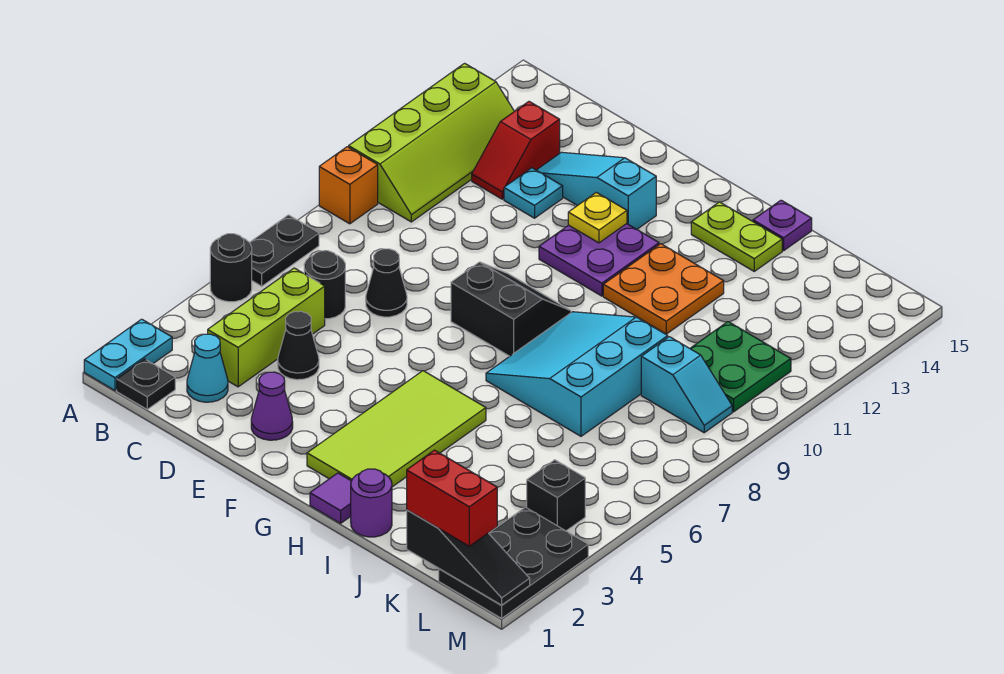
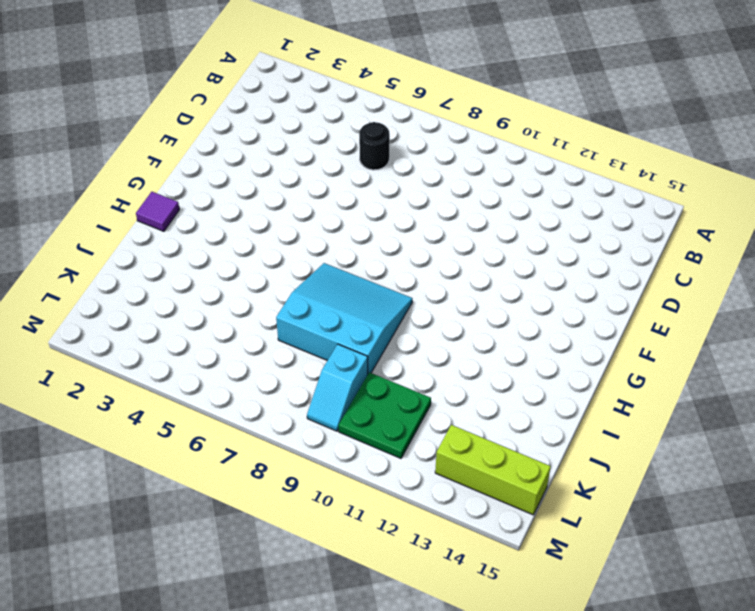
lime 1x3 brick [435,425,551,515] -> lime 1x3 brick moved to [208,268,325,387]
none -> cyan 1x2 plate [84,319,172,390]
none -> black 1x1 round brick [210,234,252,302]
none -> black 1x2 plate [250,215,319,286]
none -> orange 1x1 brick [319,147,378,224]

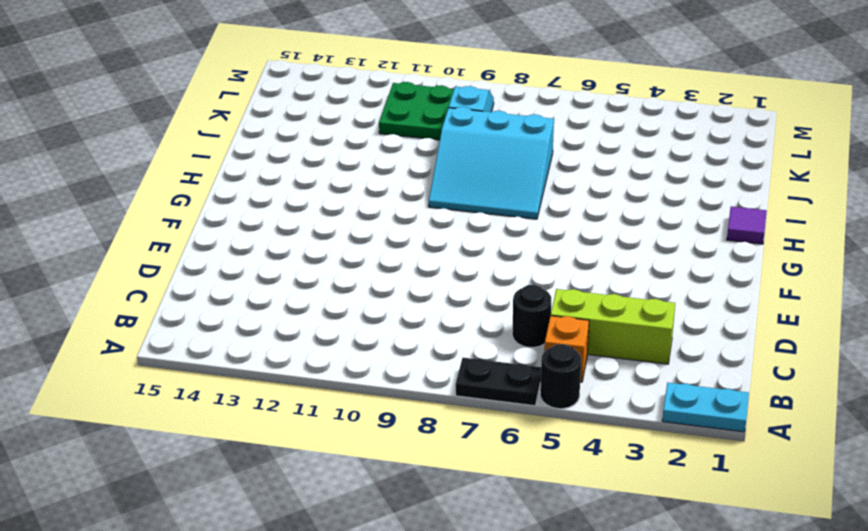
orange 1x1 brick [544,316,589,382] -> orange 1x1 brick moved to [319,147,378,224]
none -> lime 2x4 slope [349,63,514,222]
none -> black 1x1 plate [117,359,175,409]
none -> cyan 1x1 cone [187,334,228,402]
none -> red 1x2 slope [472,102,560,199]

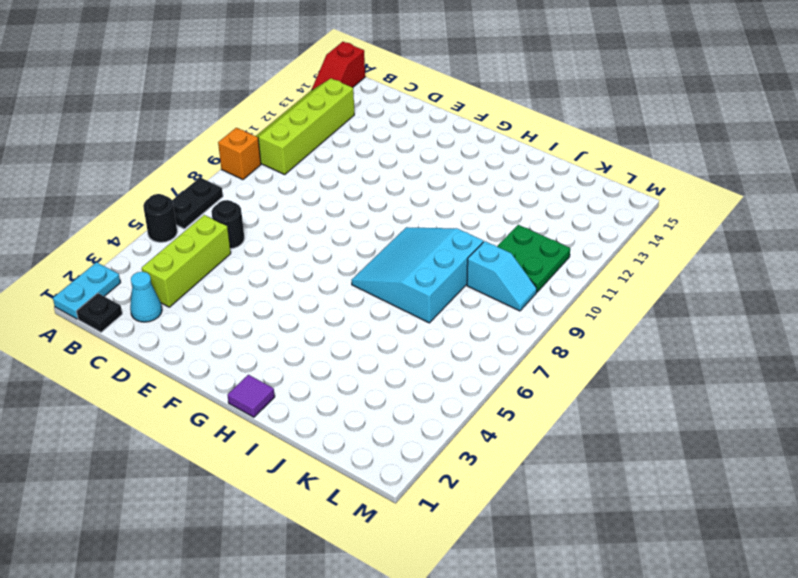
lime 2x4 slope [256,79,354,174] -> lime 2x4 slope turned to [349,63,514,222]
red 1x2 slope [312,42,365,90] -> red 1x2 slope moved to [472,102,560,199]
none -> black 1x1 cone [278,311,319,380]
none -> black 1x1 cone [366,249,407,317]
none -> cyan 1x1 plate [504,168,563,218]
none -> cyan 1x3 slope [537,152,656,229]

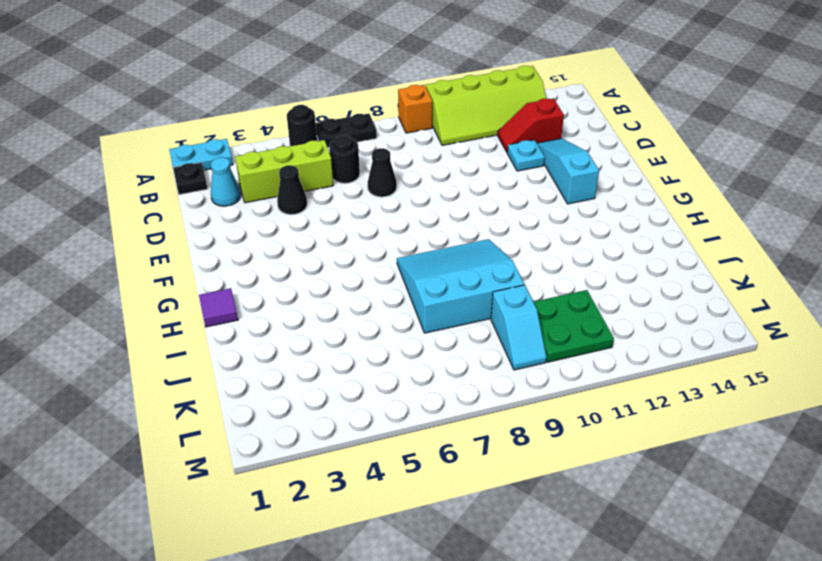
none -> purple 1x1 cone [251,372,293,440]
none -> black 2x2 slope [451,262,571,356]
none -> purple 2x2 plate [539,224,659,296]
none -> lime 2x4 tile [307,371,486,487]

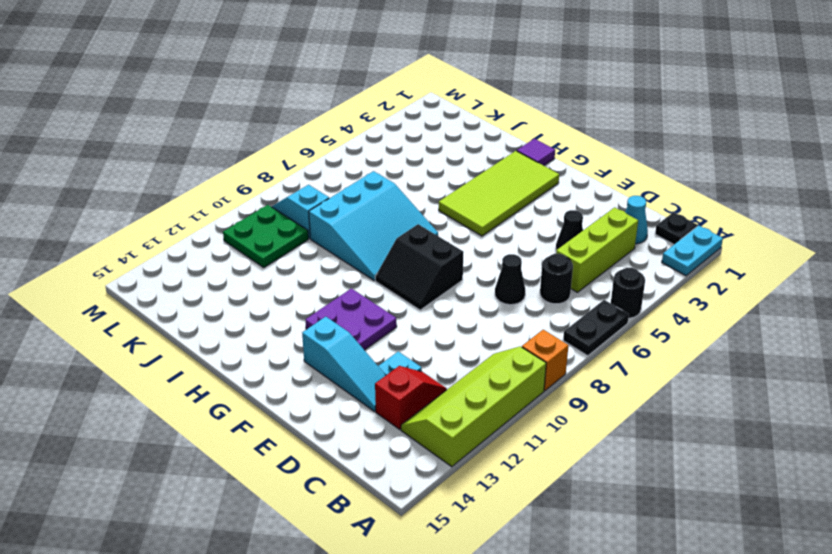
none -> purple 1x1 cone [251,372,293,440]
none -> orange 2x2 plate [603,244,724,334]
none -> lime 1x2 plate [691,202,782,271]
none -> purple 1x1 round brick [351,469,392,537]

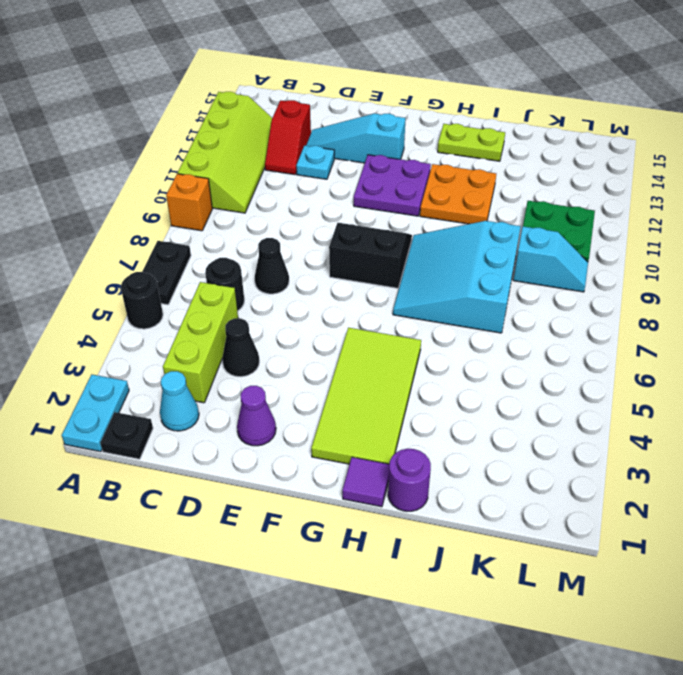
none -> purple 1x1 plate [753,200,812,251]
none -> black 2x3 plate [439,507,588,618]
none -> black 1x1 brick [526,460,585,531]
none -> yellow 1x1 plate [568,192,627,243]

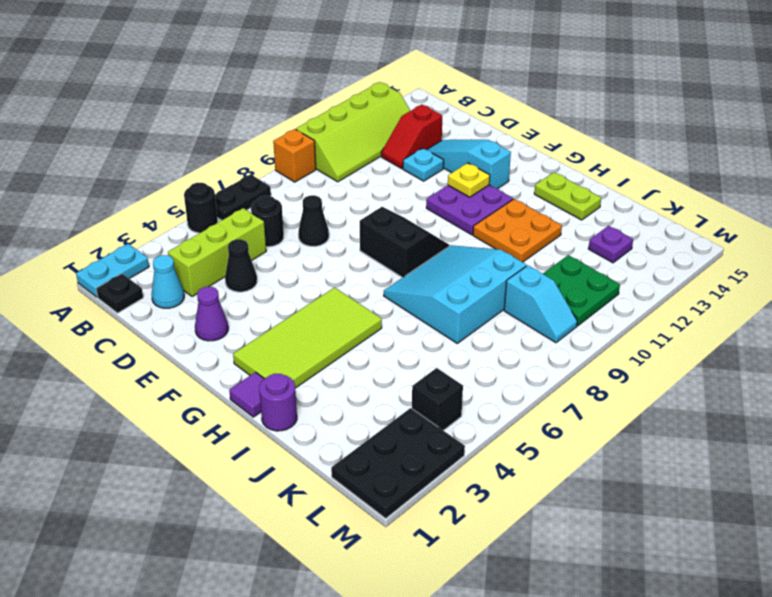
purple 1x1 plate [589,226,633,263] -> purple 1x1 plate moved to [753,200,812,251]
none -> black 1x3 slope [407,510,530,605]
none -> red 1x2 brick [407,450,497,546]

